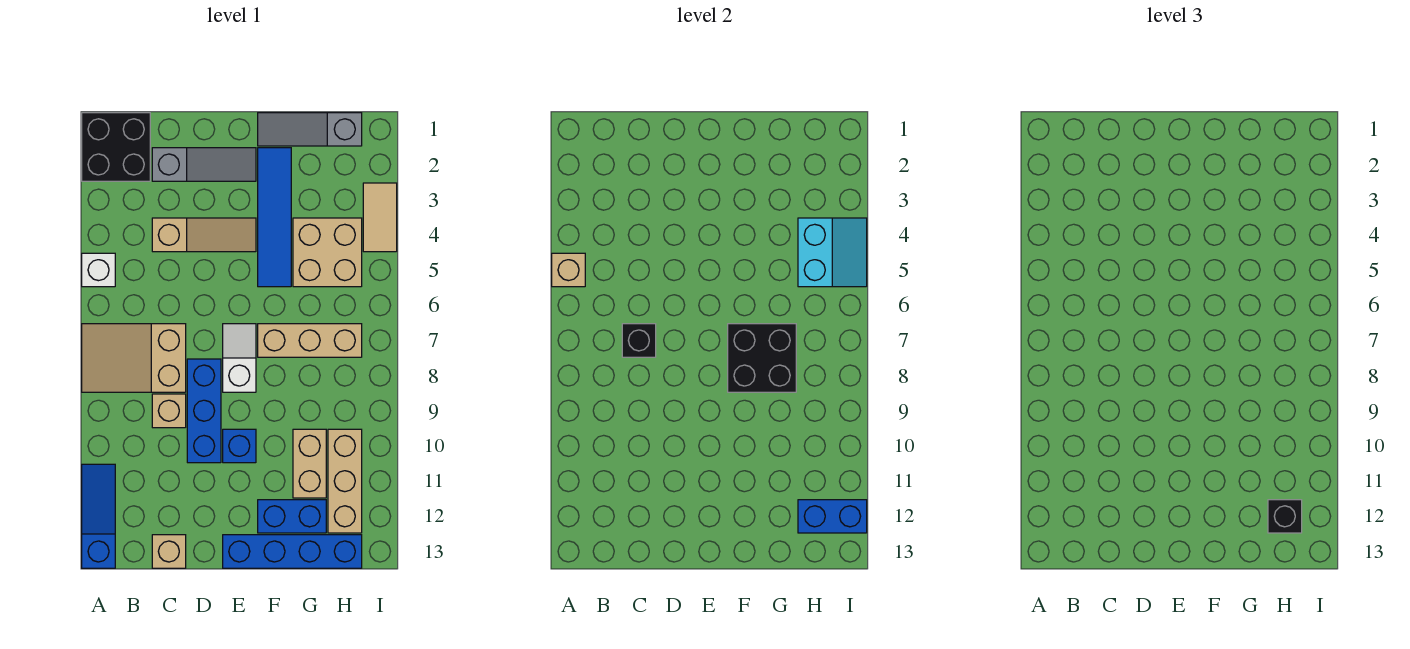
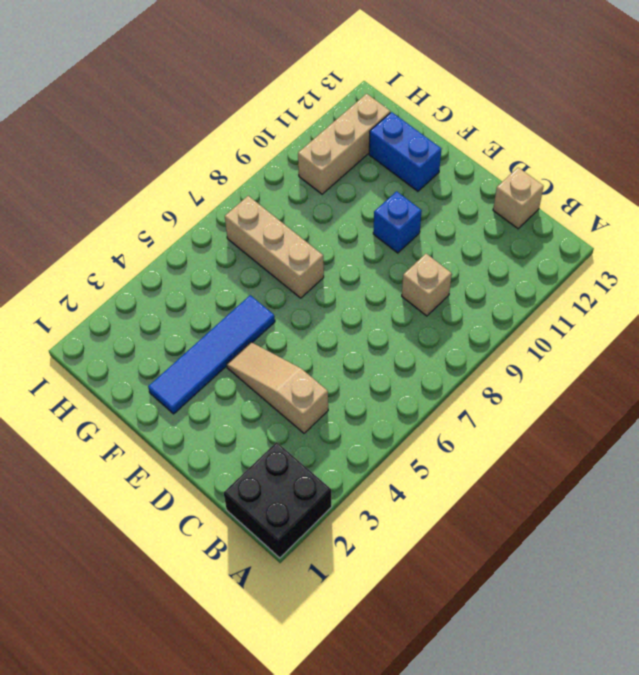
none -> white 1x1 brick [82,253,115,287]
none -> tan 2x3 slope [82,324,186,392]
none -> blue 1x3 slope [82,464,115,568]

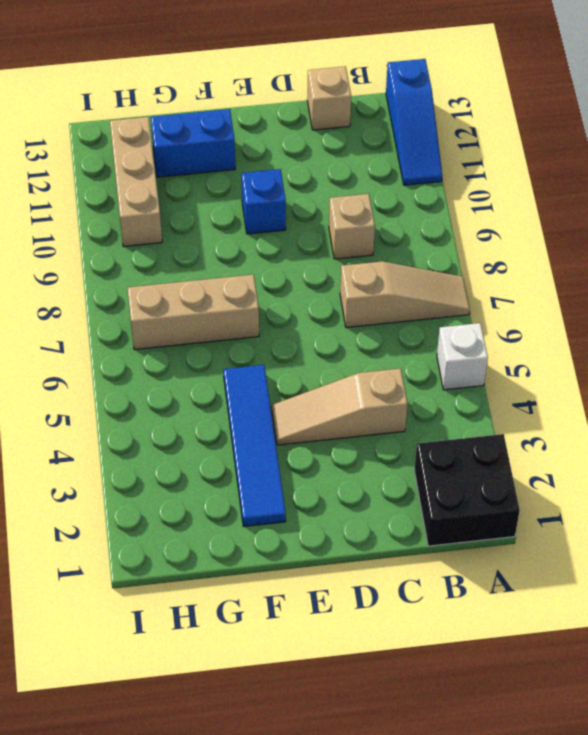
tan 1x3 slope [340,261,470,328] -> tan 2x3 slope [82,324,186,392]
none -> grey 1x3 slope [152,148,256,181]
none -> blue 1x3 brick [187,359,221,463]
none -> white 1x2 slope [223,324,256,392]

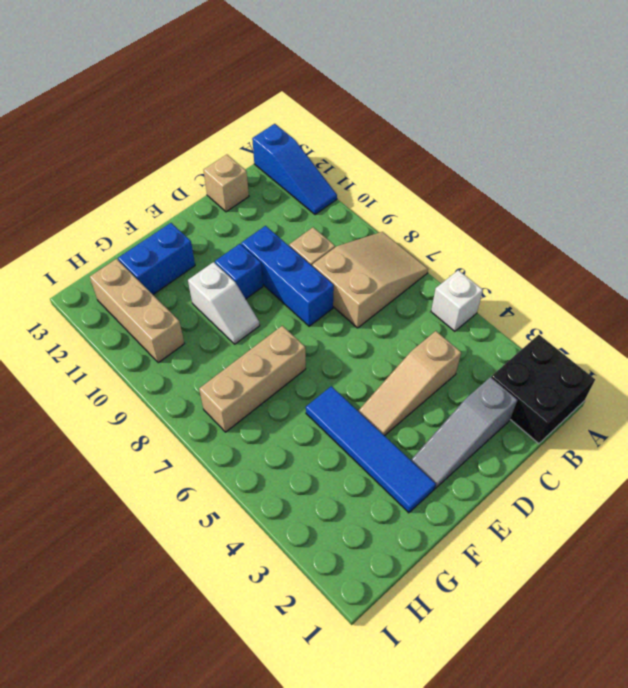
white 1x2 slope [188,262,260,344] -> white 1x2 slope moved to [223,324,256,392]
none -> blue 1x4 brick [223,535,362,568]
none -> grey 1x3 slope [258,113,362,146]
none -> tan 2x2 brick [293,218,362,287]

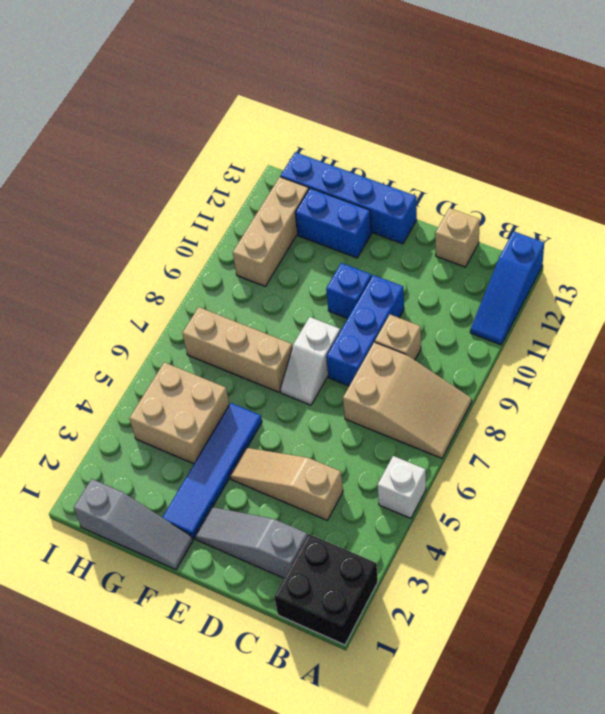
none -> tan 1x2 brick [293,429,326,498]
none -> tan 1x2 tile [363,183,397,252]
none -> tan 1x1 brick [552,253,585,287]

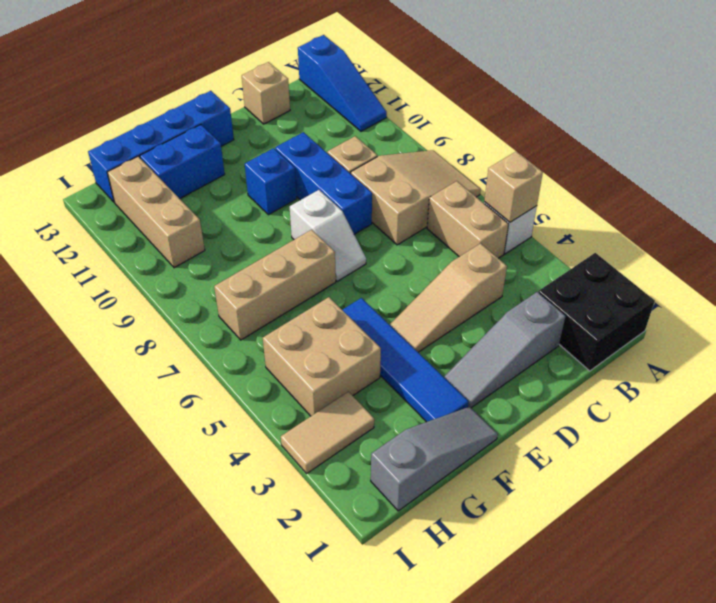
tan 1x2 brick [427,181,508,258] -> tan 1x2 brick moved to [293,429,326,498]
tan 1x2 tile [281,392,374,473] -> tan 1x2 tile turned to [363,183,397,252]
none -> black 1x1 brick [622,324,656,357]
none -> black 2x2 brick [728,324,796,392]
none -> cyan 2x2 slope [798,218,867,287]

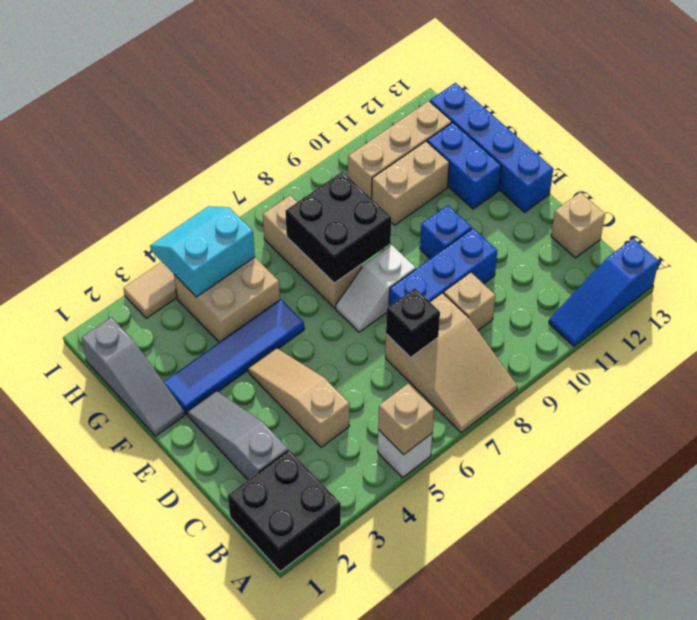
none -> blue 1x2 brick [798,500,867,533]
none -> black 1x1 brick [1268,500,1302,533]

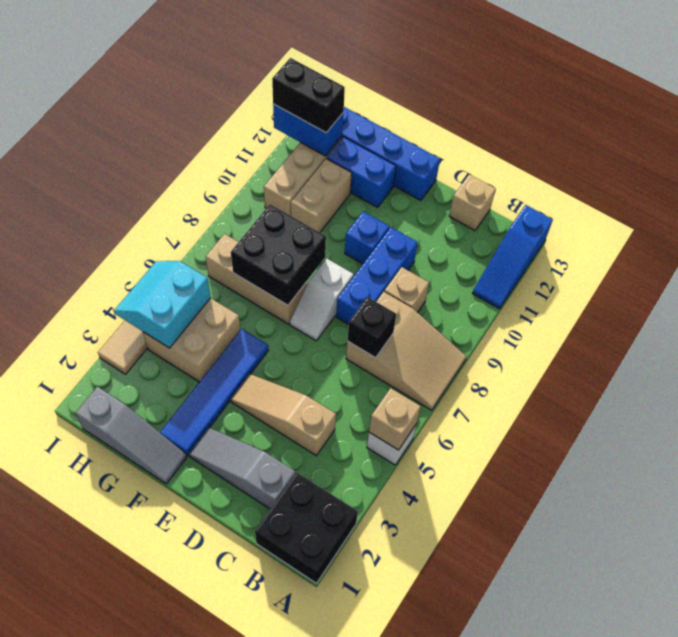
black 1x2 brick [272,58,345,133] -> black 1x1 brick [1268,500,1302,533]

